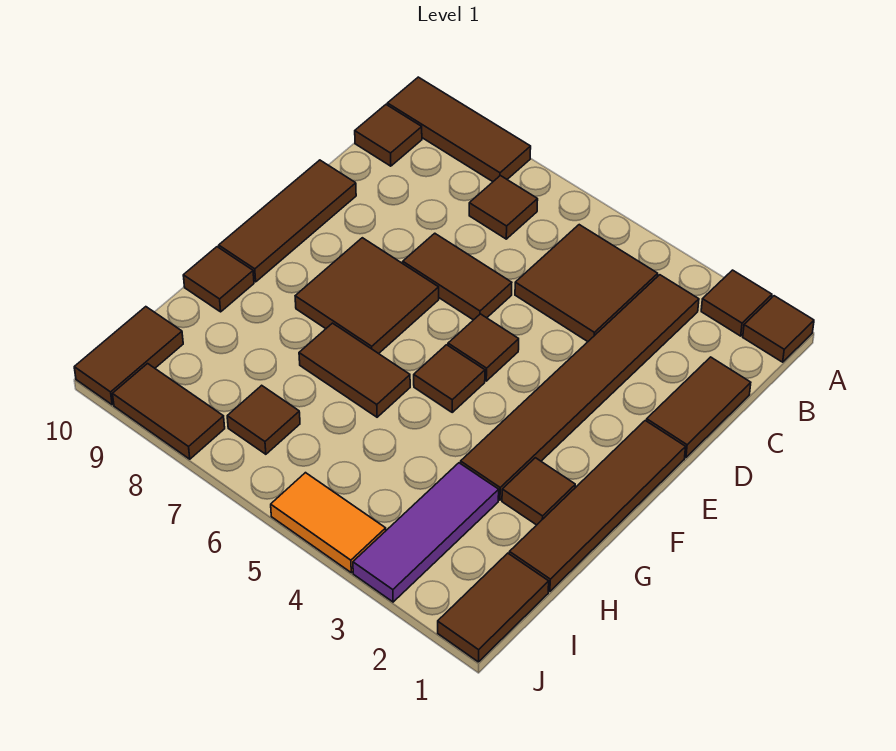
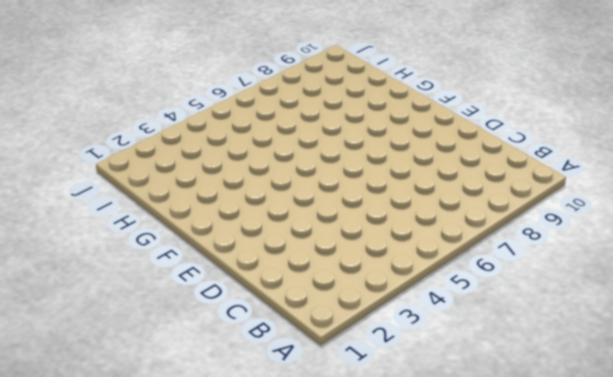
none -> brown 1x1 tile [743,296,814,362]
none -> brown 1x1 tile [701,270,772,336]
none -> brown 1x3 tile [387,77,531,182]

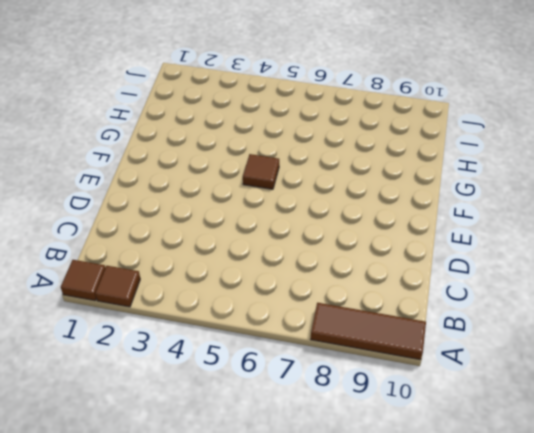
none -> brown 1x6 tile [461,275,699,500]
none -> brown 2x2 tile [515,225,658,342]
none -> brown 1x1 tile [469,176,538,239]

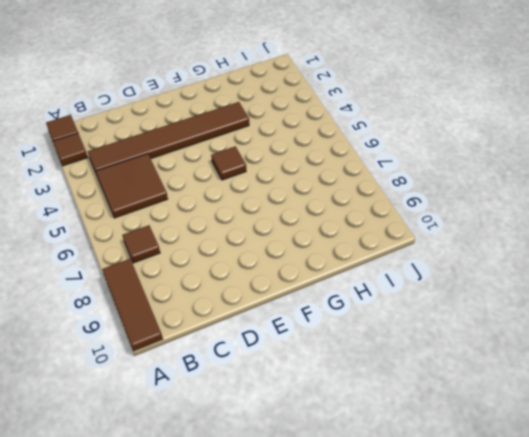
none -> brown 1x1 tile [355,105,422,166]
none -> brown 1x2 tile [647,357,751,457]
none -> brown 1x2 tile [403,233,512,320]

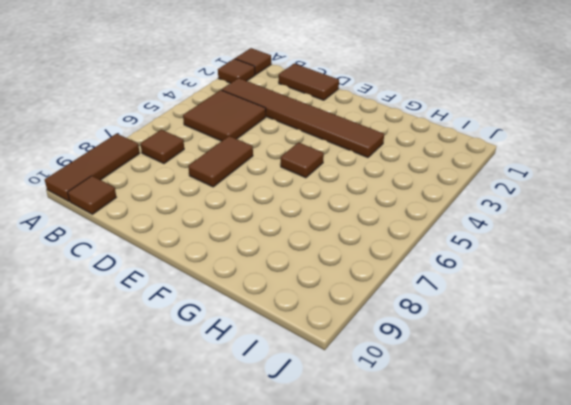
none -> brown 1x3 tile [219,160,356,282]
none -> brown 1x4 tile [509,421,686,592]
none -> brown 1x1 tile [448,314,519,381]

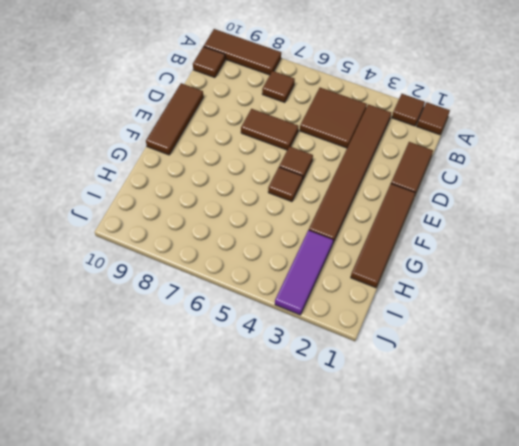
none -> brown 2x2 tile [295,238,439,354]
none -> brown 1x1 tile [502,458,575,525]
none -> brown 1x2 tile [299,323,410,417]

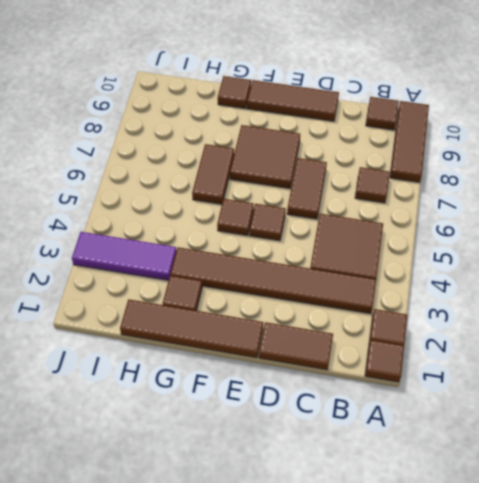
none -> brown 1x2 tile [438,553,549,662]
none -> brown 1x1 tile [227,385,300,454]
none -> brown 1x2 tile [74,307,183,405]

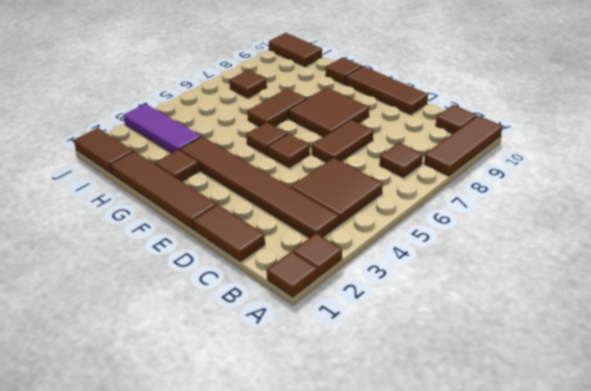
none -> orange 1x2 tile [271,473,386,573]
none -> brown 1x2 tile [113,364,225,459]

